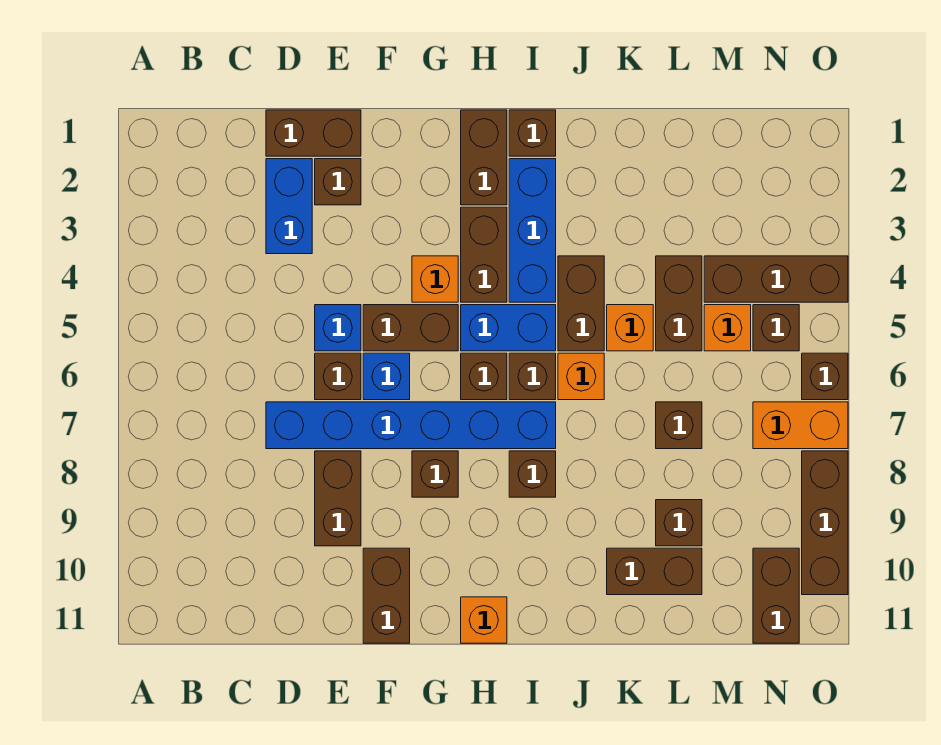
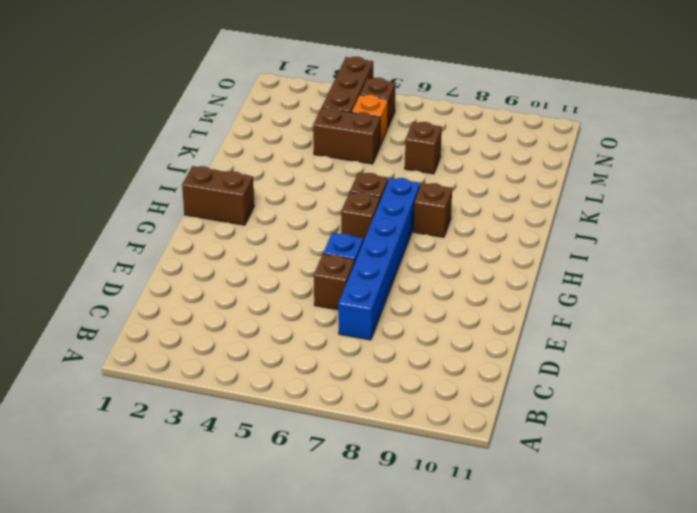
none -> brown 1x2 brick [266,110,361,156]
none -> blue 1x2 brick [266,159,312,254]
none -> brown 1x1 brick [315,159,361,205]
none -> blue 1x1 brick [315,305,361,351]

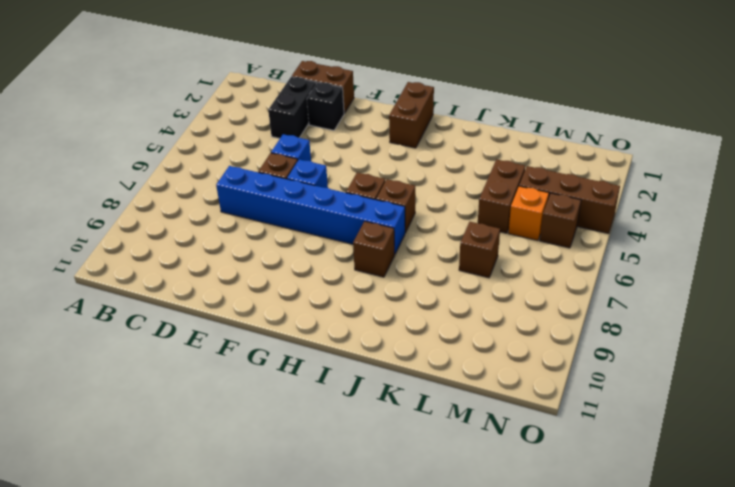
black 1x2 brick [268,77,316,138] -> blue 1x2 brick [266,159,312,254]
black 1x1 brick [307,82,344,130] -> brown 1x1 brick [315,159,361,205]
none -> brown 1x2 brick [315,451,361,546]
none -> brown 1x2 brick [363,305,458,351]
none -> brown 1x2 brick [363,548,410,643]
none -> orange 1x1 brick [412,256,458,302]

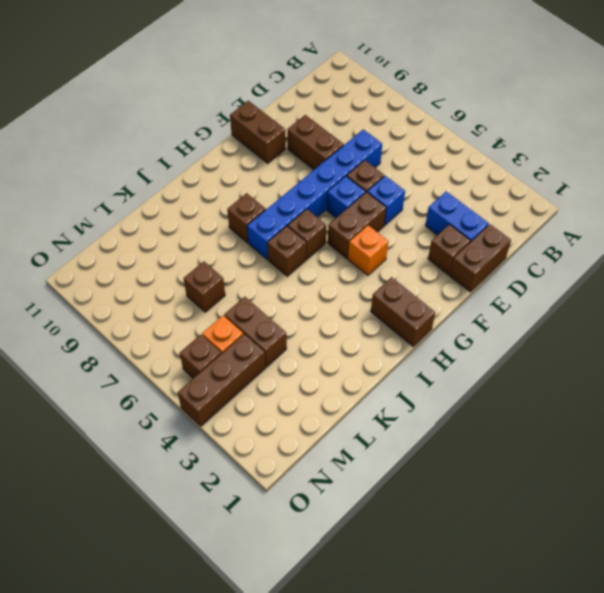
none -> brown 1x1 brick [412,451,458,497]
none -> brown 1x2 brick [461,207,507,302]
none -> blue 1x2 brick [461,305,556,351]
none -> orange 1x1 brick [461,597,507,643]

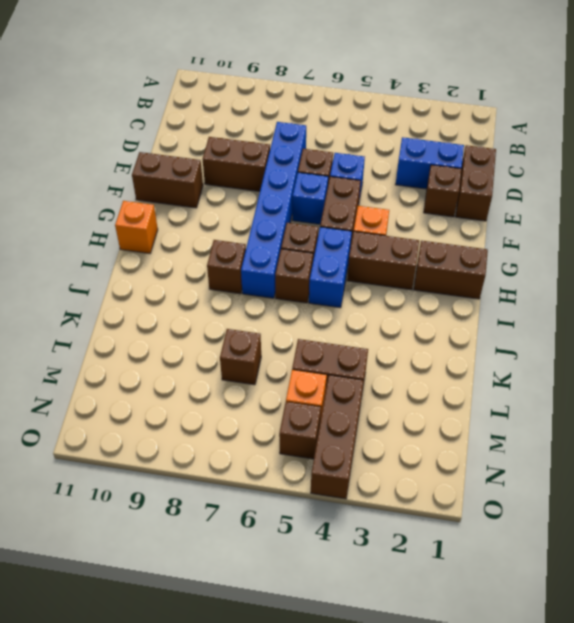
none -> brown 1x1 brick [412,451,458,497]
none -> brown 1x1 brick [509,110,556,156]
none -> blue 1x3 brick [509,159,556,302]
none -> brown 1x2 brick [558,256,604,351]

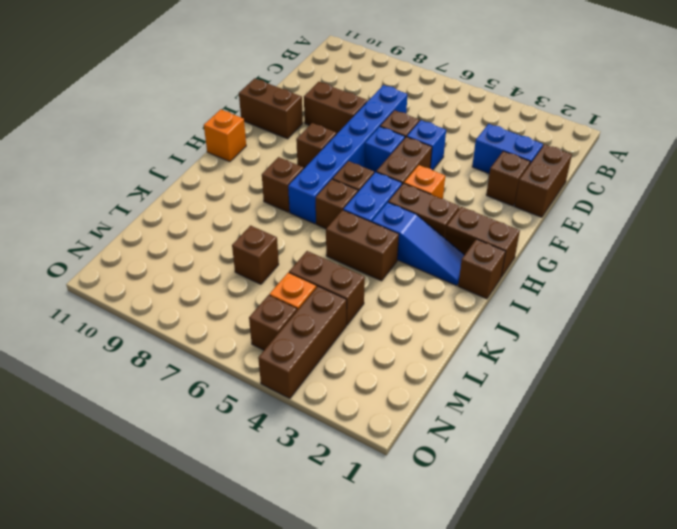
blue 1x3 slope [372,202,464,286] -> blue 1x3 brick [509,159,556,302]
none -> orange 1x1 brick [558,353,604,400]
none -> orange 1x1 brick [607,305,653,351]
none -> brown 1x2 brick [607,548,702,595]
none -> brown 1x1 brick [656,500,702,546]

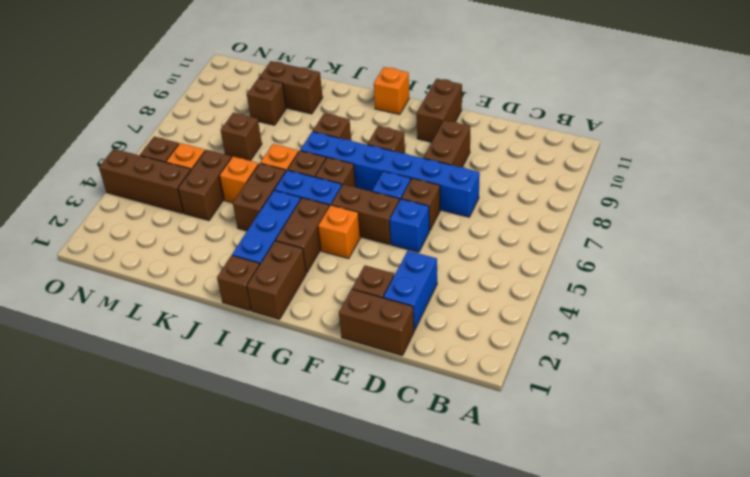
none -> orange 1x2 brick [753,402,848,449]
none -> brown 1x2 brick [753,548,799,643]
none -> brown 1x1 brick [802,353,848,400]
none -> brown 1x3 brick [802,451,848,595]

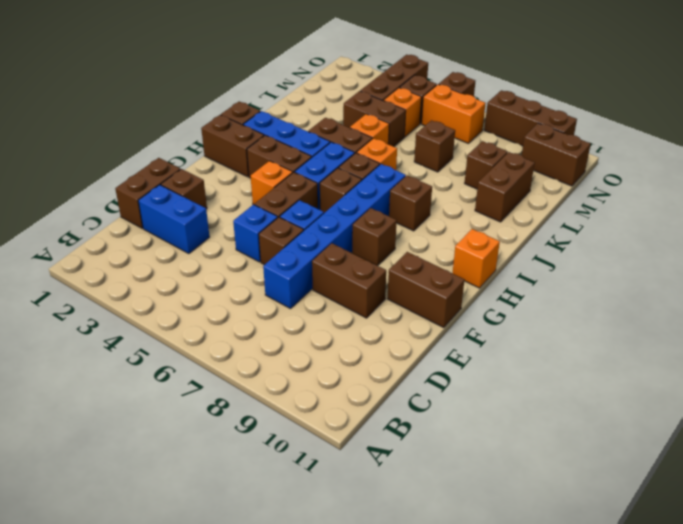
orange 1x2 brick [422,84,486,144] -> orange 1x2 brick turned to [753,402,848,449]

